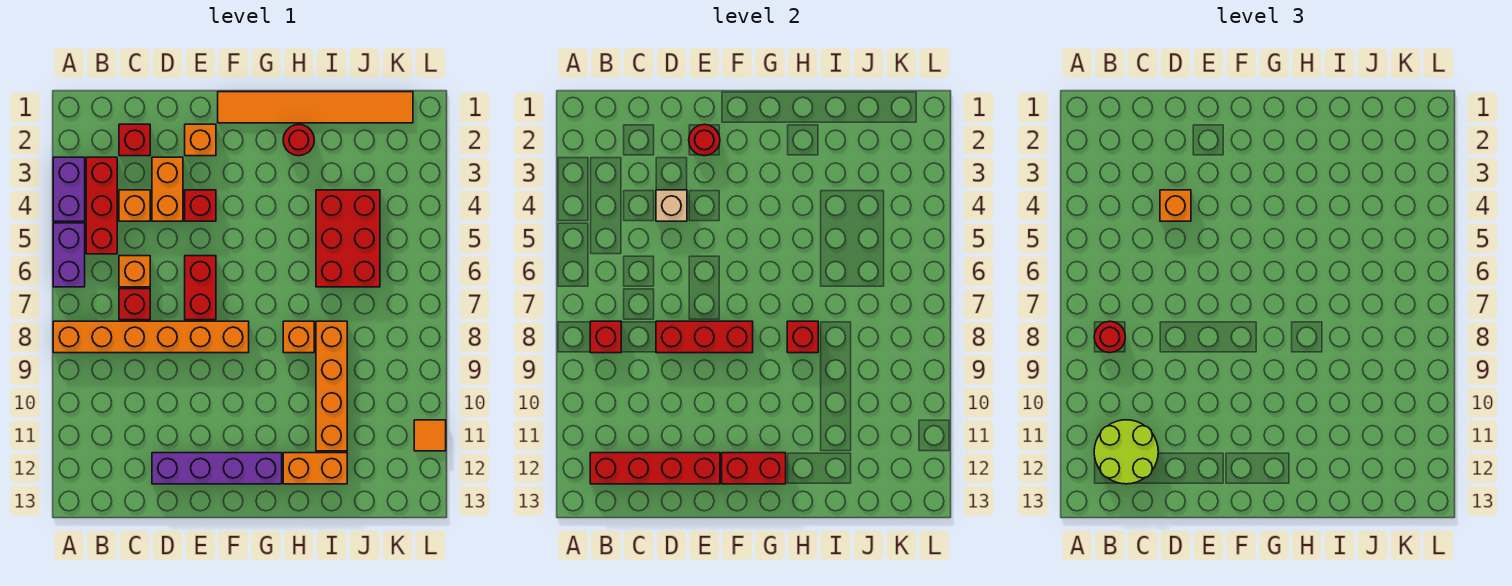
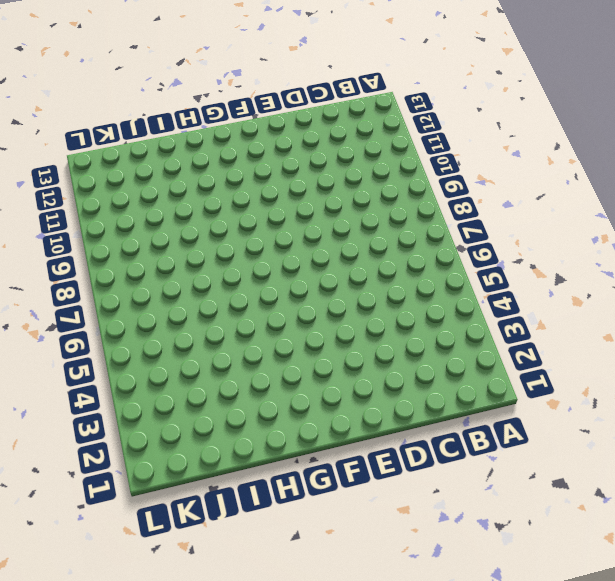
none -> purple 1x2 brick [53,157,85,221]
none -> purple 1x2 brick [53,223,85,287]
none -> orange 1x6 brick [53,321,249,353]
none -> red 1x3 brick [86,157,117,254]

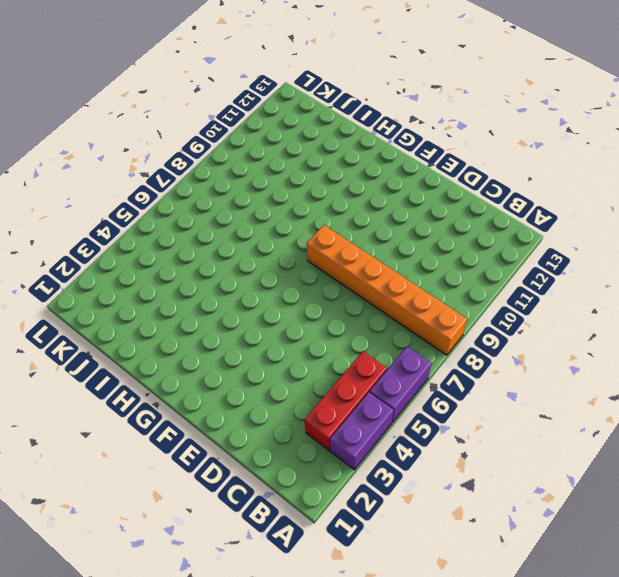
none -> red 1x1 brick [119,124,150,156]
none -> orange 1x1 brick [119,190,150,221]
none -> orange 1x1 brick [119,256,150,287]
none -> red 1x1 brick [119,289,150,320]

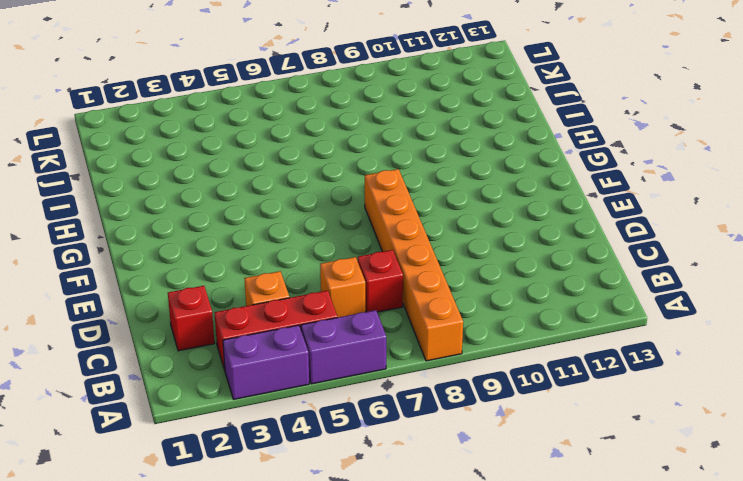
none -> orange 1x2 brick [152,157,183,221]
none -> purple 1x4 brick [152,453,282,484]
none -> orange 1x1 brick [185,124,216,156]
none -> red 1x1 brick [185,190,216,221]

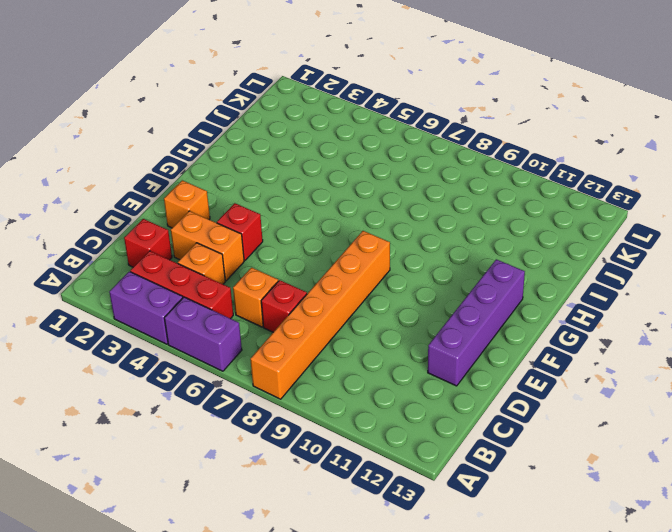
none -> red 1x2 brick [185,256,216,320]
none -> orange 1x6 tile [218,92,413,123]
none -> red 1x1 round brick [283,124,314,156]
none -> orange 1x1 brick [283,321,314,353]

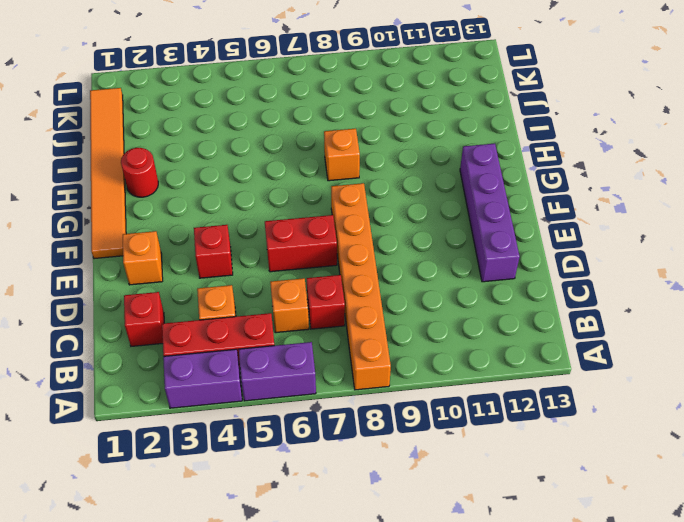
none -> orange 1x2 brick [152,157,183,221]
none -> orange 1x2 brick [283,453,347,484]
none -> red 2x3 brick [316,190,380,287]
none -> orange 1x4 brick [316,321,347,451]

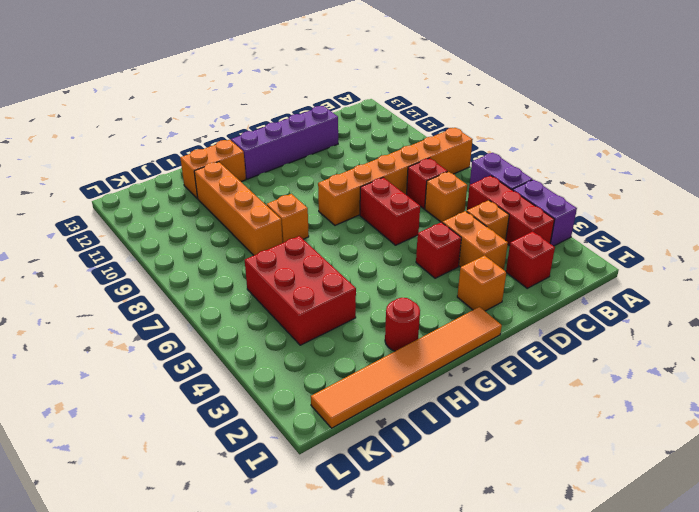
none -> orange 1x1 tile [414,420,446,451]
none -> red 1x1 brick [590,321,621,353]
none -> red 1x4 brick [590,453,720,484]
none -> tan 1x1 brick [656,190,687,221]

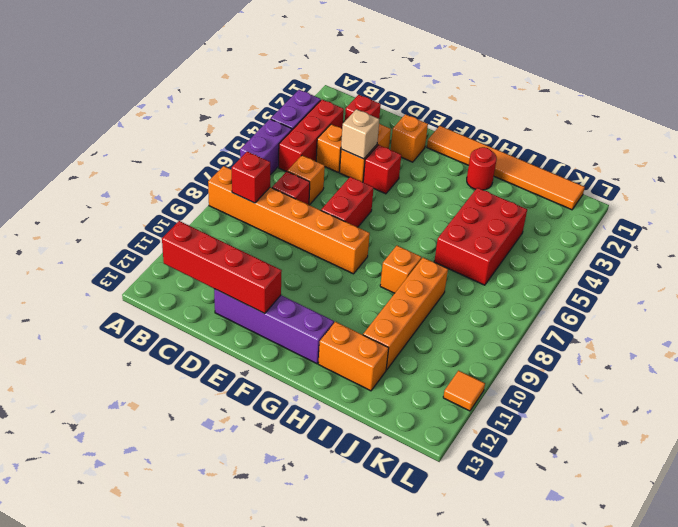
none -> red 1x3 brick [656,321,753,353]
none -> red 1x1 round brick [689,124,720,156]
none -> red 1x2 brick [722,453,786,484]
none -> red 1x1 brick [787,321,818,353]

